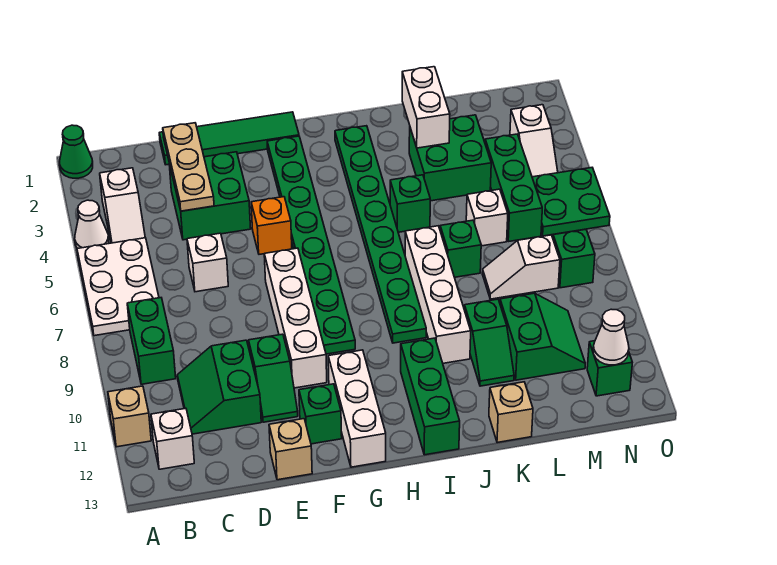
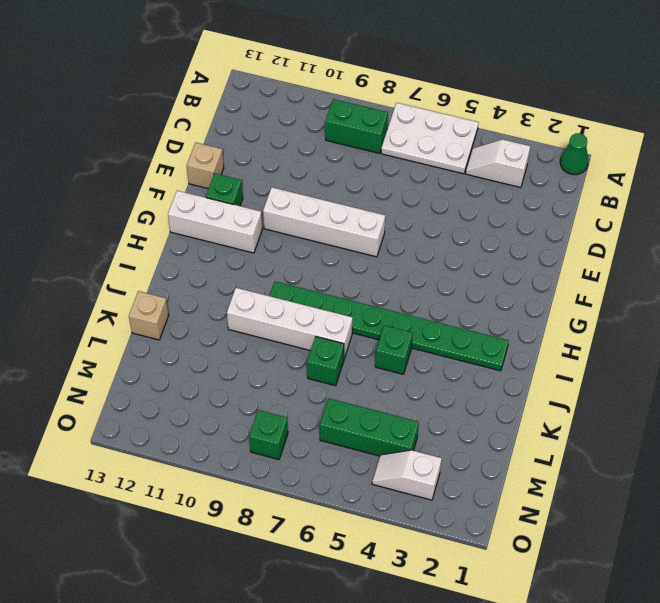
none -> white 1x1 cone [75,200,109,249]
none -> tan 1x1 brick [108,386,151,447]
none -> white 1x1 brick [151,408,194,469]
none -> green 2x2 slope [177,340,261,434]

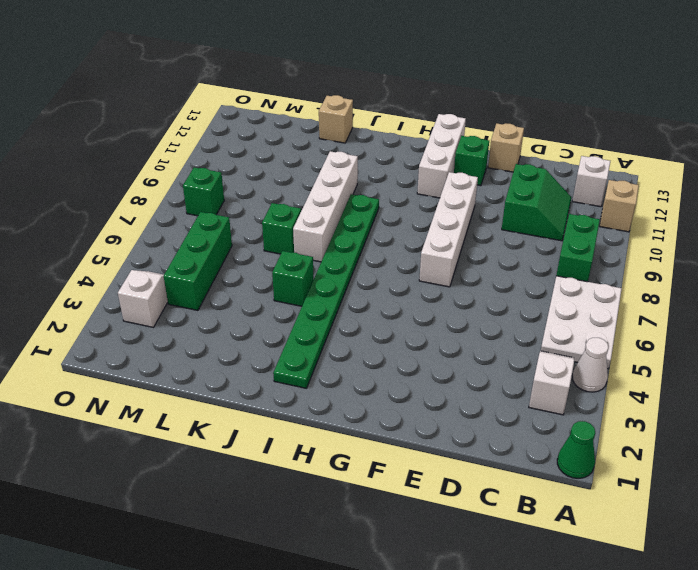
none -> green 1x4 tile [159,112,299,165]
none -> green 2x2 brick [169,152,251,240]
none -> white 1x1 brick [187,233,228,292]
none -> green 1x2 slope [249,334,298,422]

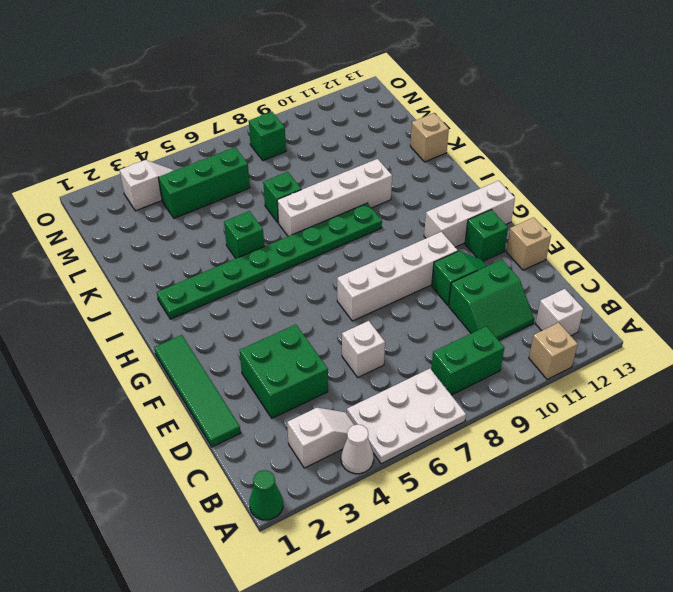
none -> orange 1x1 brick [251,197,292,254]
none -> green 1x8 plate [267,136,355,354]
none -> green 1x3 brick [401,338,460,455]
none -> green 2x2 brick [409,115,491,201]

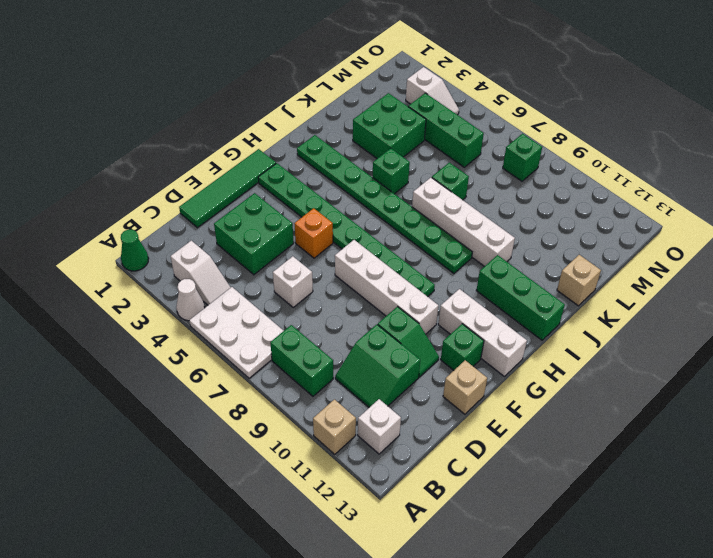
none -> green 1x2 slope [464,299,514,386]
none -> white 1x1 brick [466,189,508,246]
none -> white 1x2 slope [482,235,560,299]
none -> green 2x2 slope [500,293,585,380]

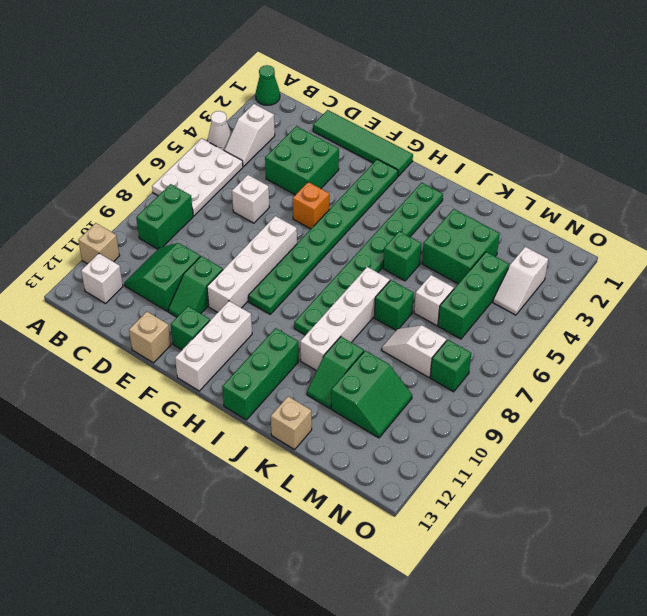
none -> green 2x2 plate [532,168,610,236]
none -> green 1x1 brick [587,341,632,396]
none -> tan 1x3 plate [163,123,214,211]
none -> white 1x2 brick [402,67,450,148]

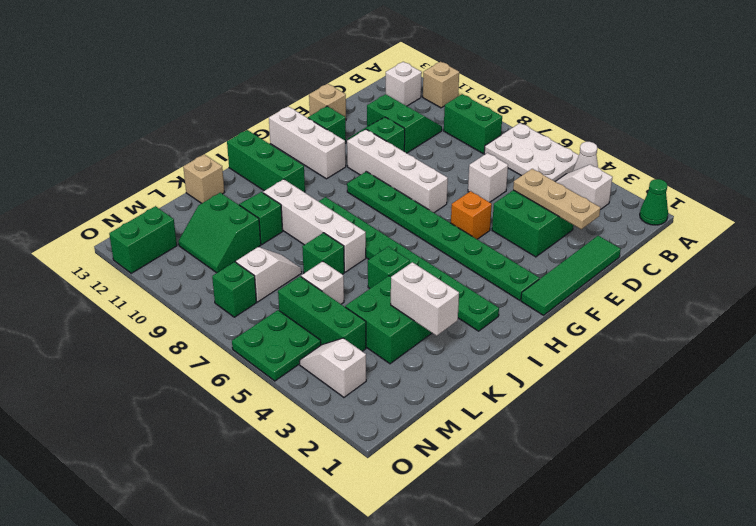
green 1x2 brick [109,206,177,273] -> green 1x1 brick [587,341,632,396]
none -> white 1x1 cone [593,309,629,365]

